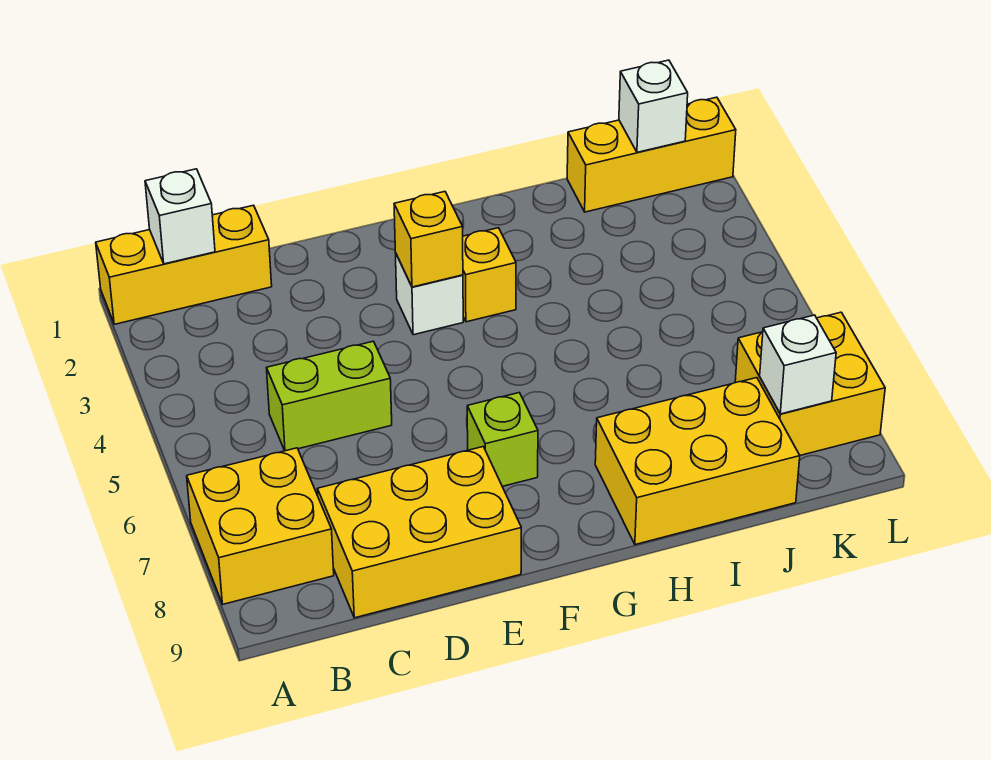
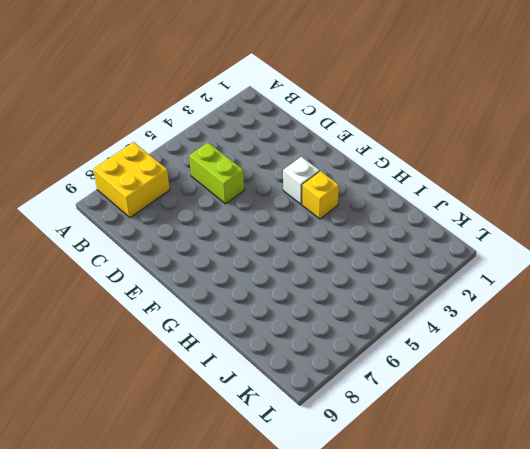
none -> yellow 1x3 brick [96,205,272,324]
none -> yellow 2x3 brick [317,447,521,618]
none -> lime 1x1 brick [467,393,538,486]

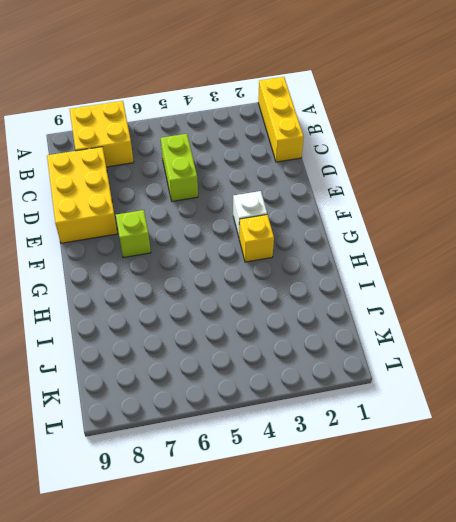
none -> yellow 2x3 brick [595,378,800,545]
none -> yellow 1x3 brick [567,97,736,212]
none -> yellow 2x2 brick [735,312,885,455]

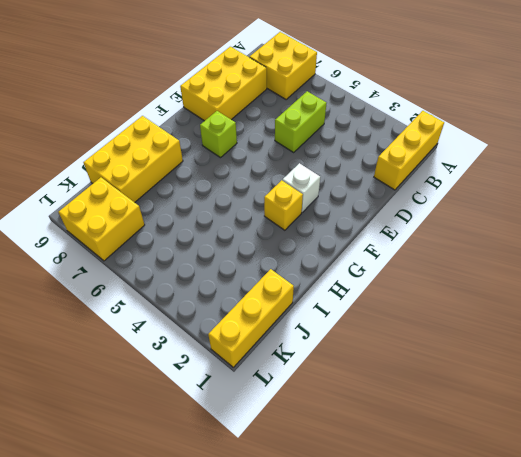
none -> white 1x1 brick [145,169,215,264]
none -> yellow 1x1 brick [394,192,463,287]
none -> white 1x1 brick [619,60,688,152]

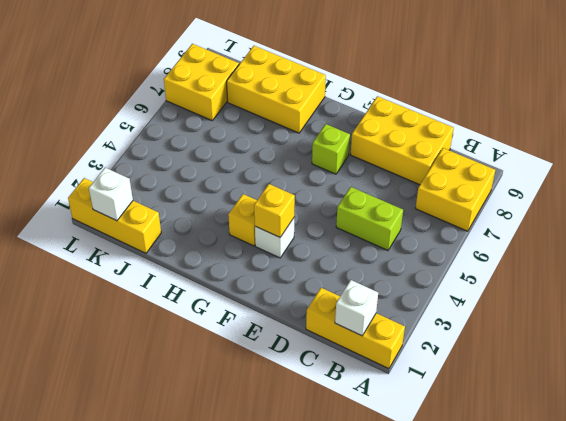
none -> white 1x1 brick [760,315,836,414]

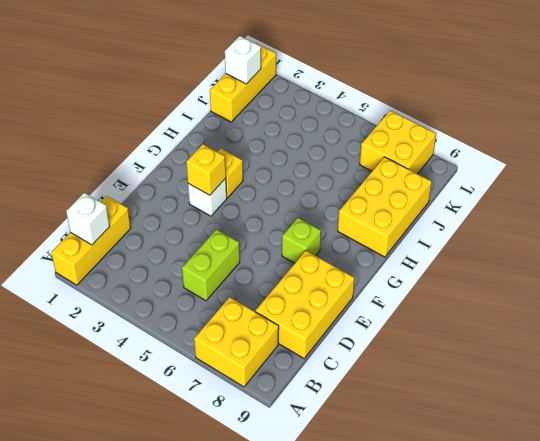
none -> white 1x1 brick [760,315,836,414]

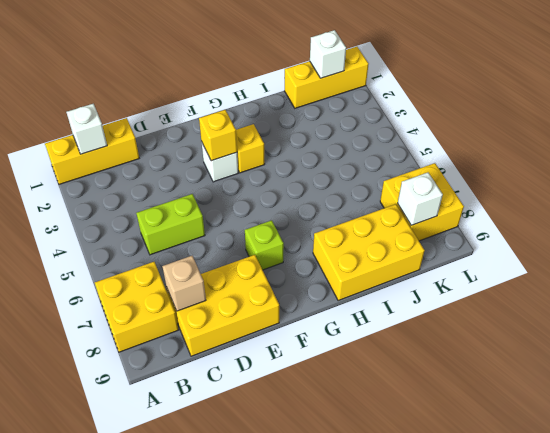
tan 1x1 brick [162,256,206,311] -> none

